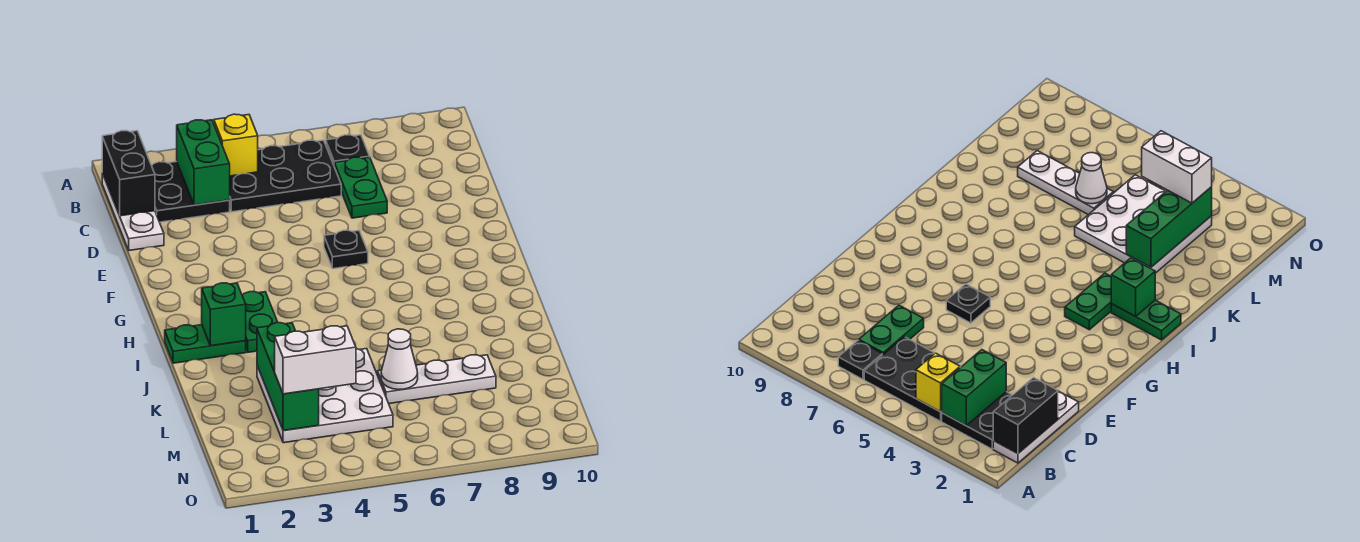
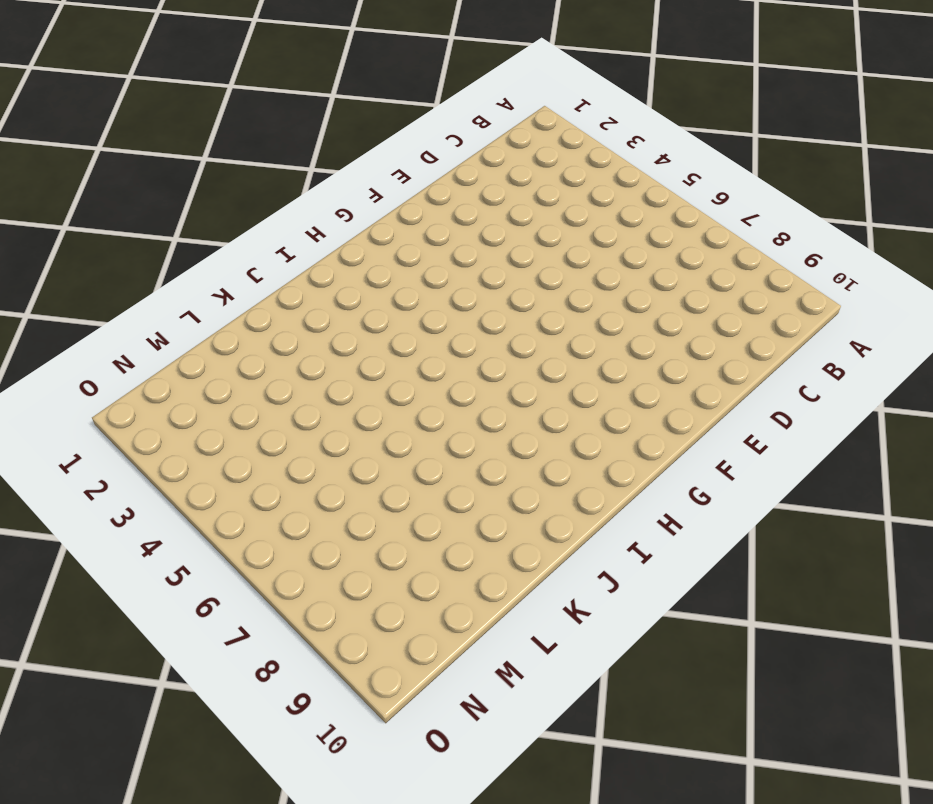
none -> white 1x3 plate [102,173,164,250]
none -> black 2x2 plate [152,162,230,222]
none -> black 2x3 plate [230,140,341,212]

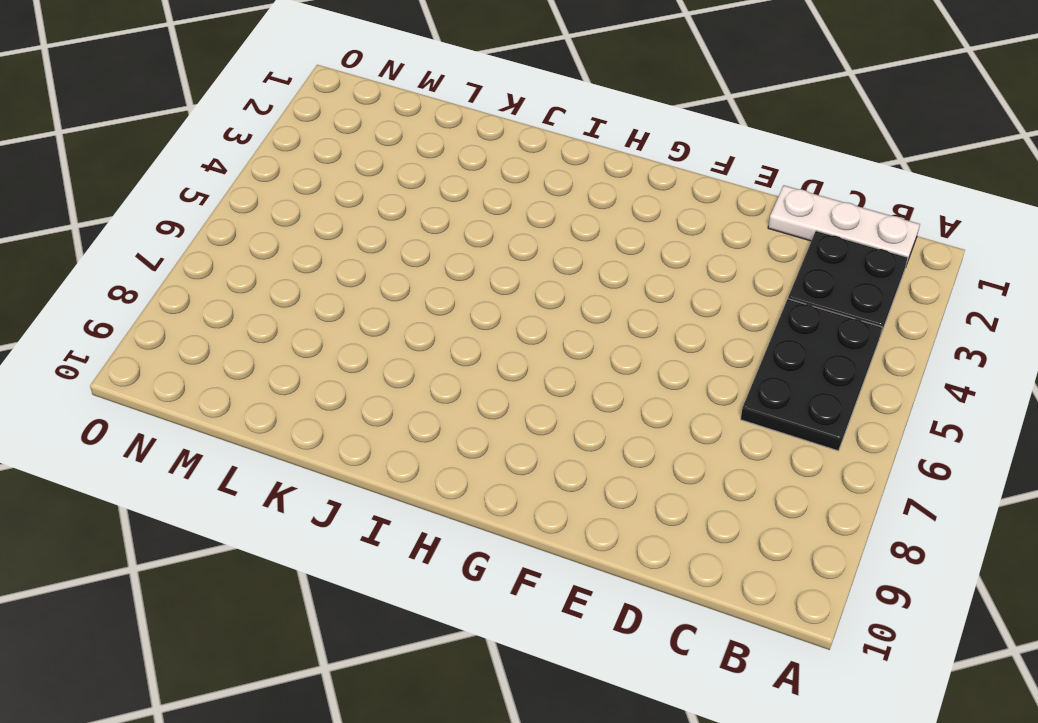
none -> black 1x1 plate [326,135,370,167]
none -> green 1x2 plate [335,157,387,218]
none -> black 1x1 plate [324,230,368,269]

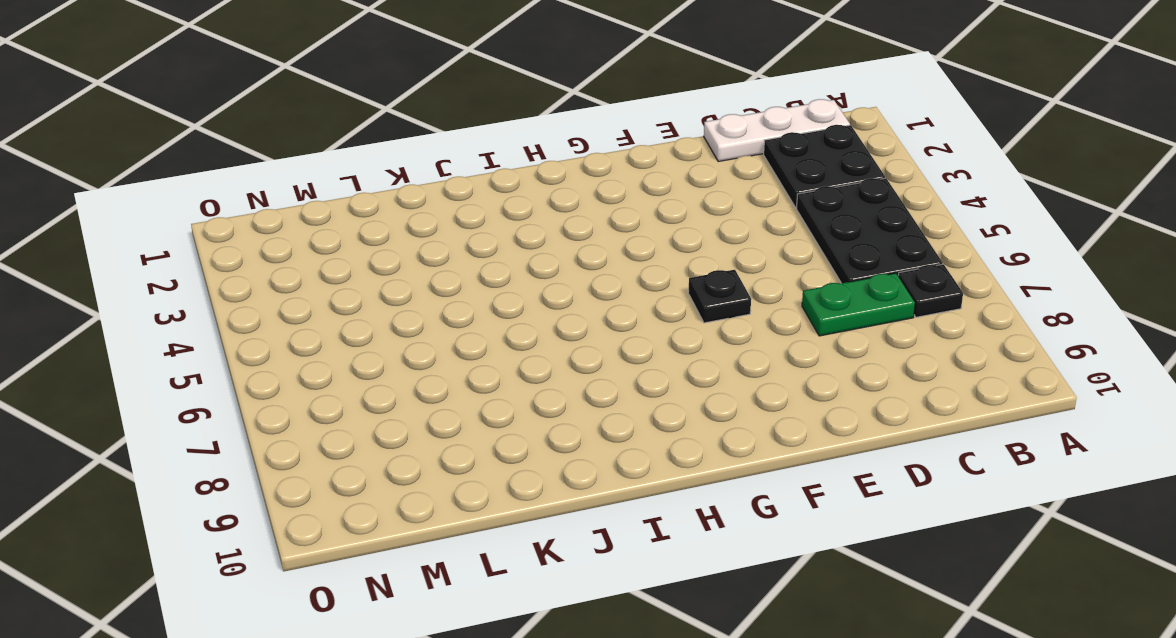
none -> green 1x2 plate [242,292,278,352]
none -> green 1x2 plate [165,325,246,363]
none -> white 3x3 plate [257,349,393,443]

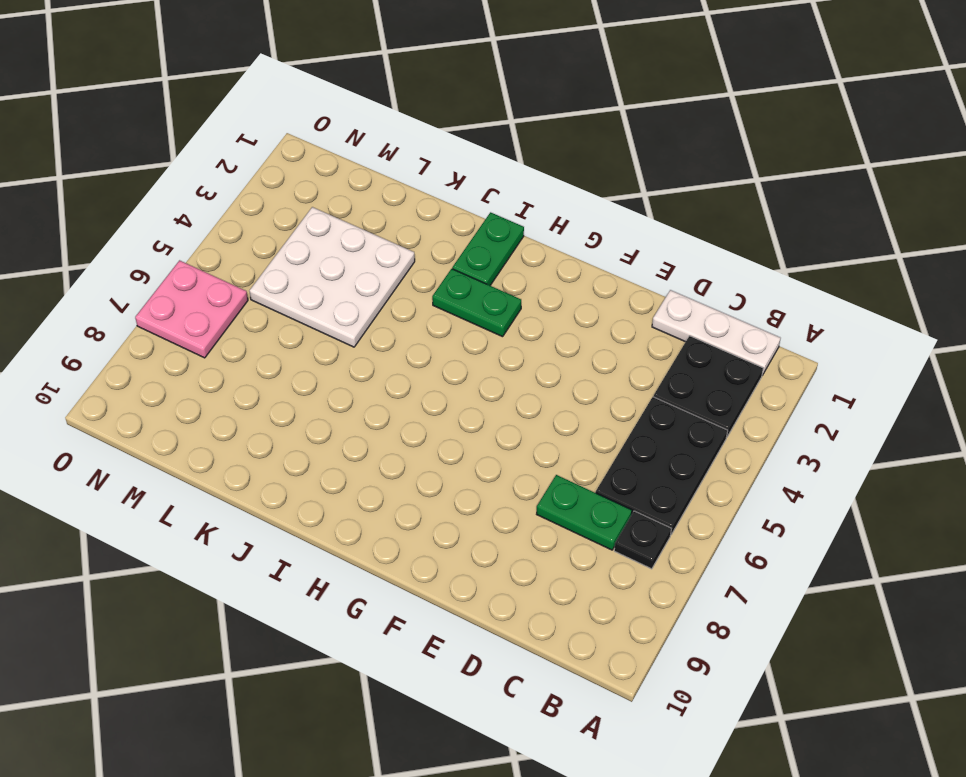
pink 2x2 plate [135,260,248,358] -> none
none -> black 1x1 plate [324,230,368,269]
none -> white 1x3 plate [377,355,496,404]
none -> black 1x2 brick [102,131,155,216]

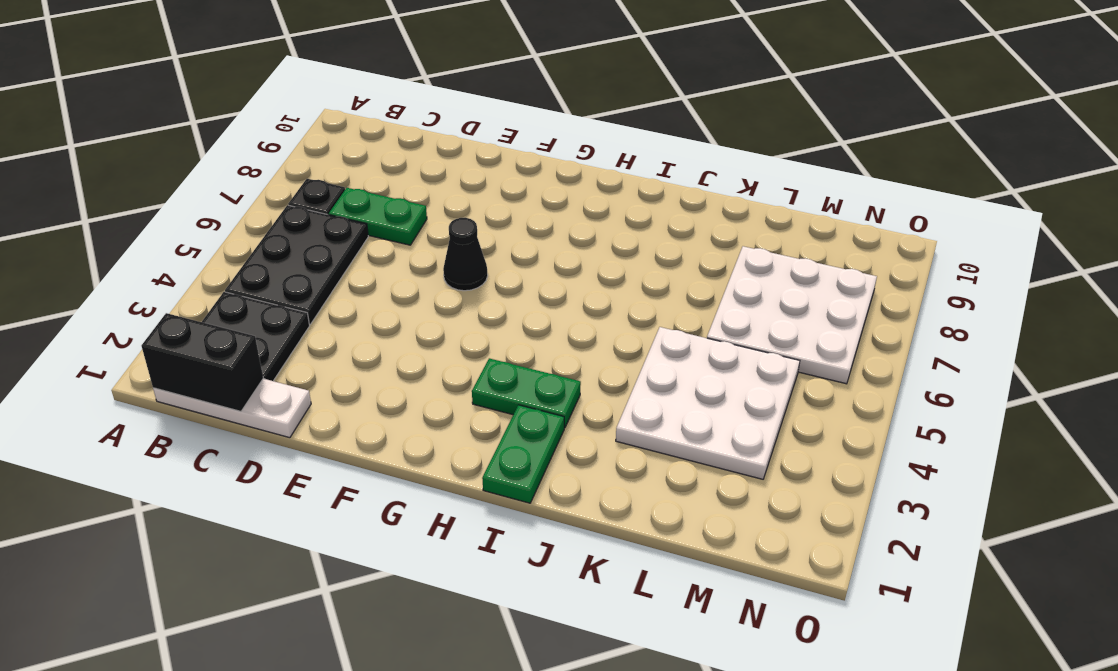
black 1x1 cone [443,218,488,291] -> black 1x1 plate [324,230,368,269]
white 3x3 plate [707,246,877,384] -> white 1x3 plate [377,355,496,404]
none -> green 1x2 brick [177,120,230,205]
none -> yellow 1x1 brick [214,114,258,176]
none -> green 1x1 brick [202,283,246,346]

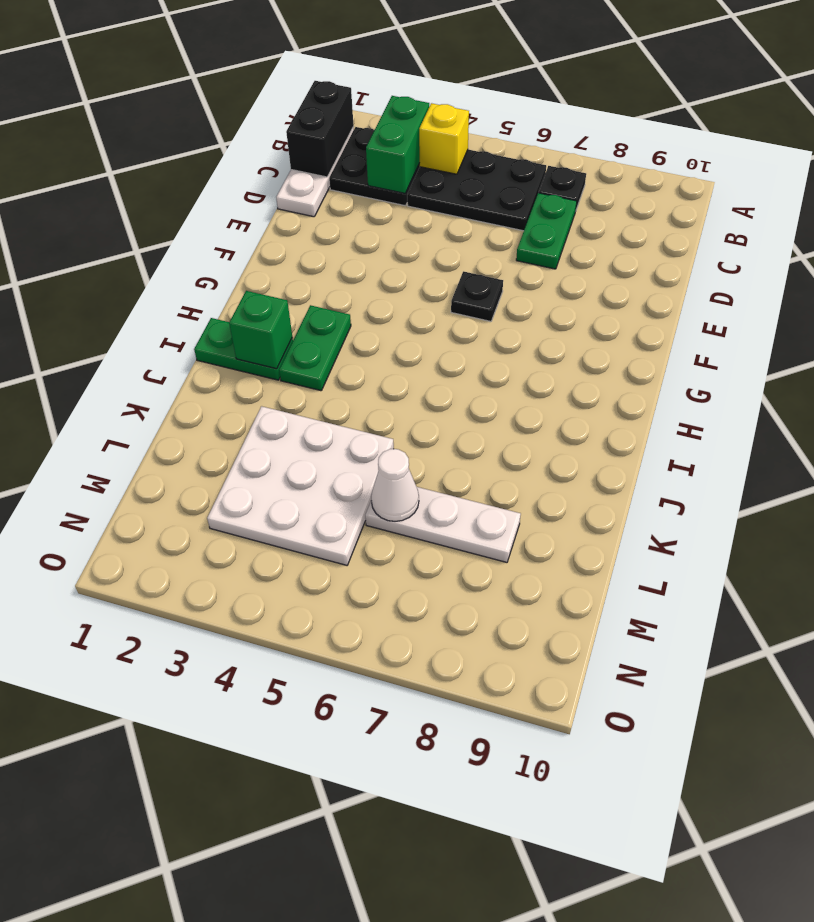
none -> green 1x3 brick [257,323,319,431]
none -> white 1x2 brick [275,326,356,394]

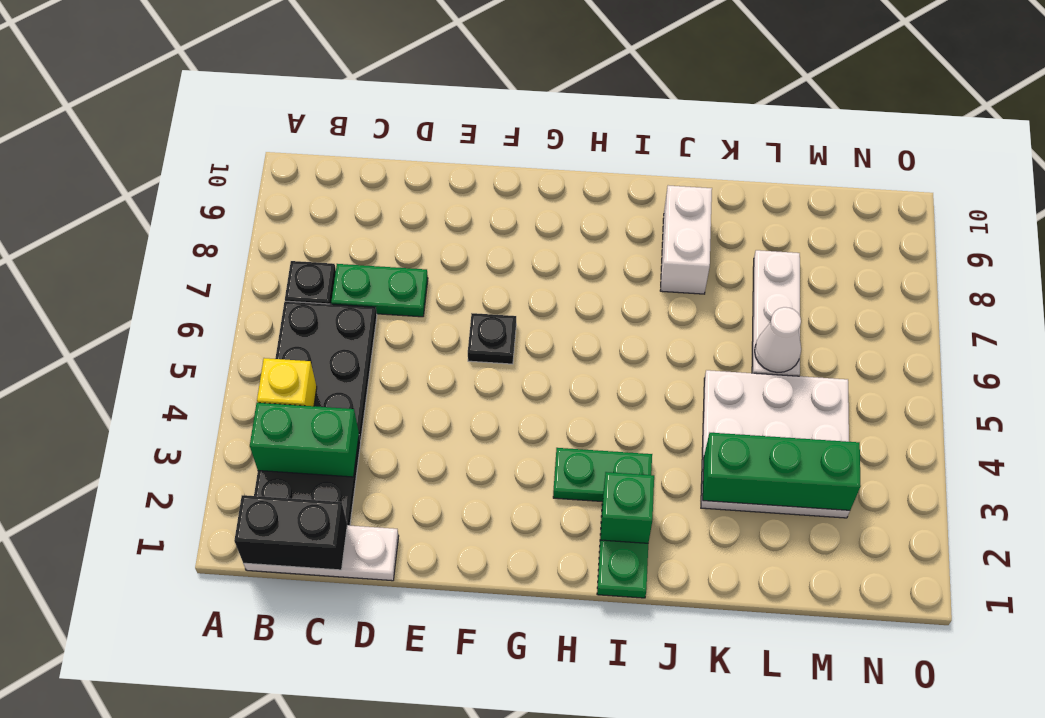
white 1x2 brick [660,185,712,294] -> white 1x2 brick moved to [275,326,356,394]

